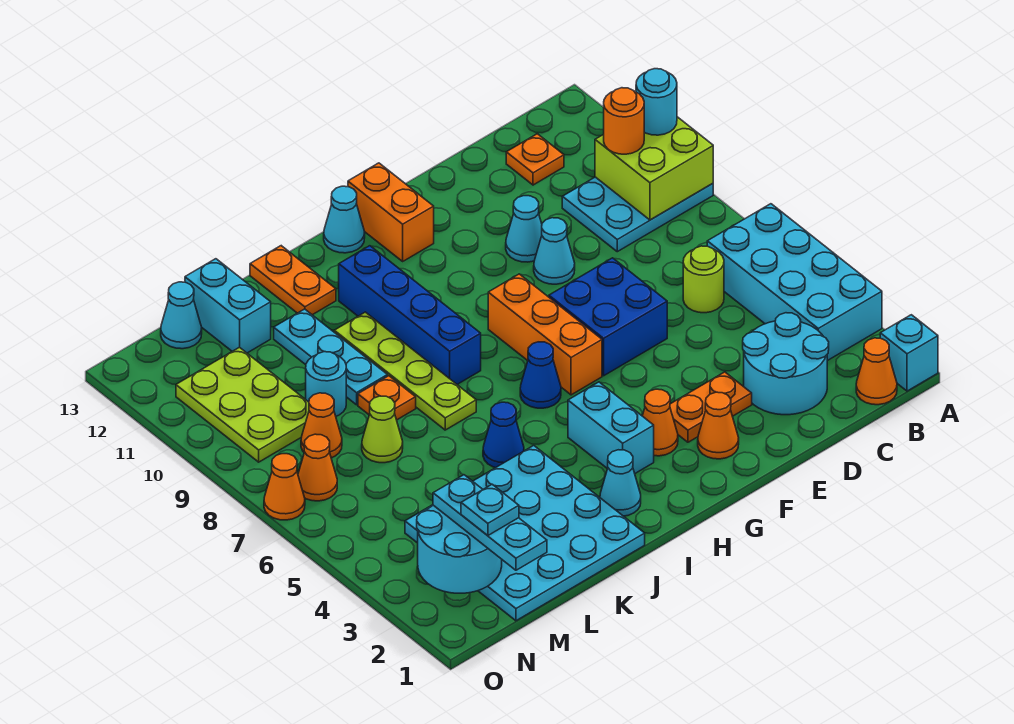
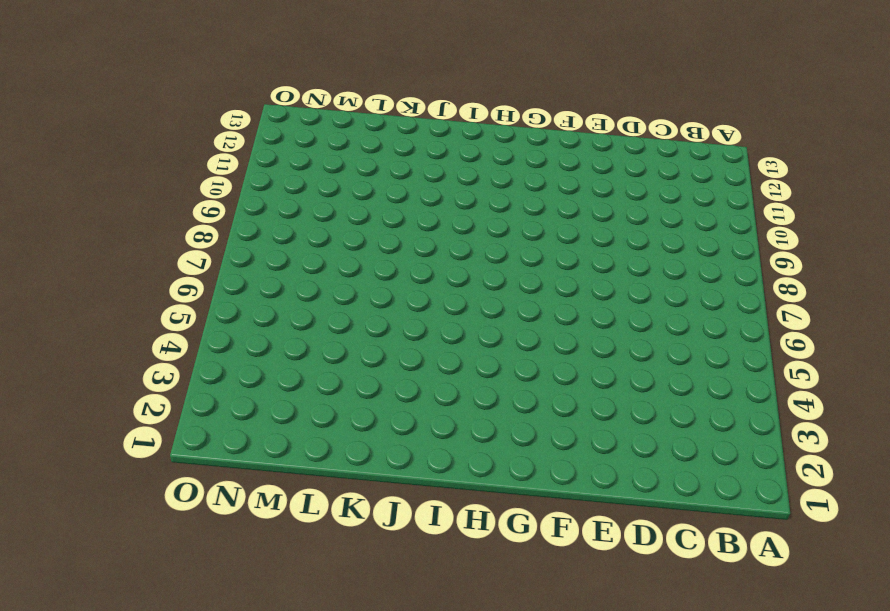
none -> cyan 1x1 brick [880,315,938,391]
none -> cyan 2x4 brick [707,204,882,361]
none -> cyan 2x3 plate [562,177,713,252]
none -> orange 1x1 cone [856,338,897,405]

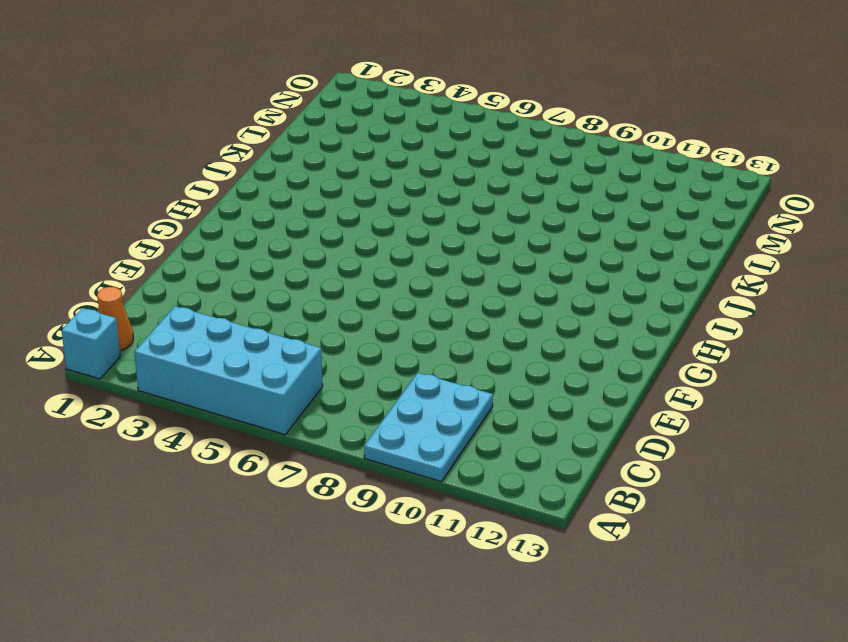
none -> cyan 2x2 round brick [743,313,829,415]
none -> lime 1x1 round brick [683,246,724,313]
none -> orange 1x1 plate [506,134,564,185]
none -> orange 1x2 plate [670,372,752,442]

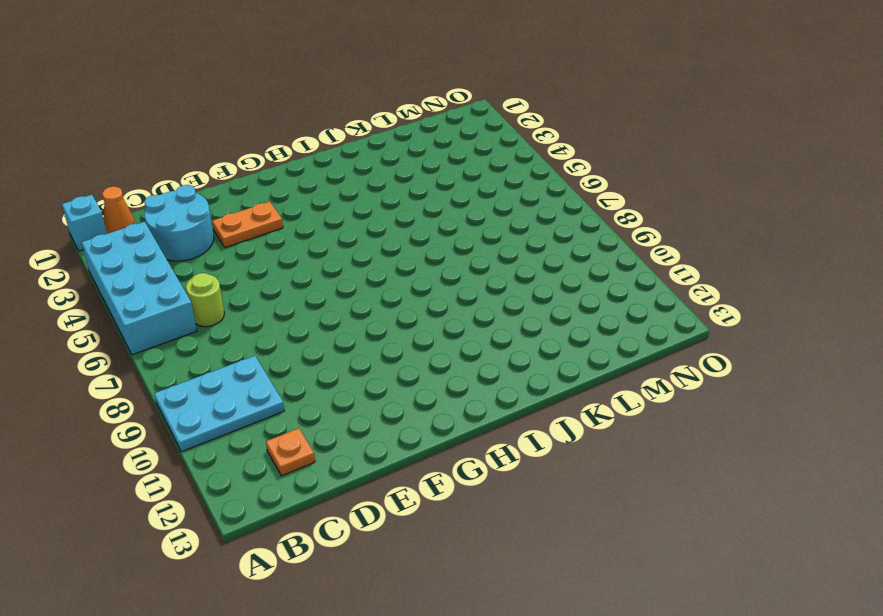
none -> blue 2x2 brick [549,258,667,376]
none -> cyan 1x1 cone [534,218,575,284]
none -> cyan 1x1 cone [506,196,542,262]
none -> orange 1x1 cone [698,392,739,459]

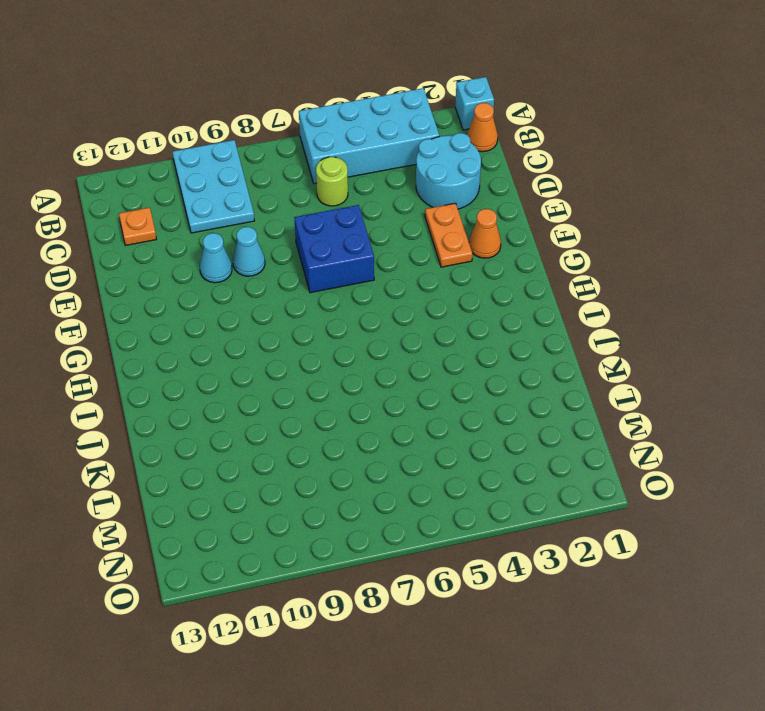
none -> orange 1x1 cone [643,389,678,456]
none -> orange 1x3 brick [488,274,602,395]
none -> orange 1x2 brick [348,163,434,261]
none -> cyan 1x2 brick [568,382,654,473]

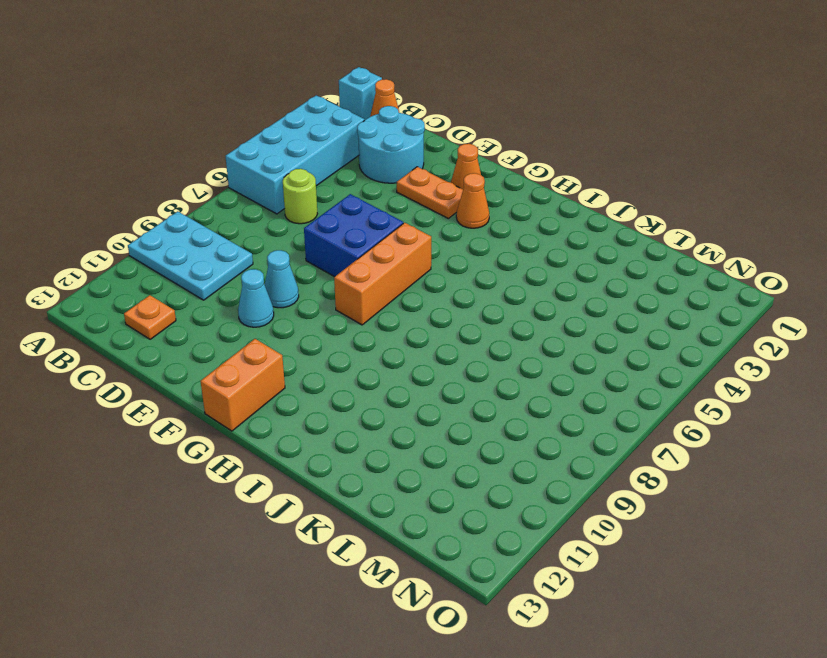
none -> cyan 1x2 brick [568,382,654,473]
none -> blue 1x1 cone [520,342,561,408]
none -> cyan 1x1 cone [324,186,365,253]
none -> cyan 1x1 cone [600,450,641,516]

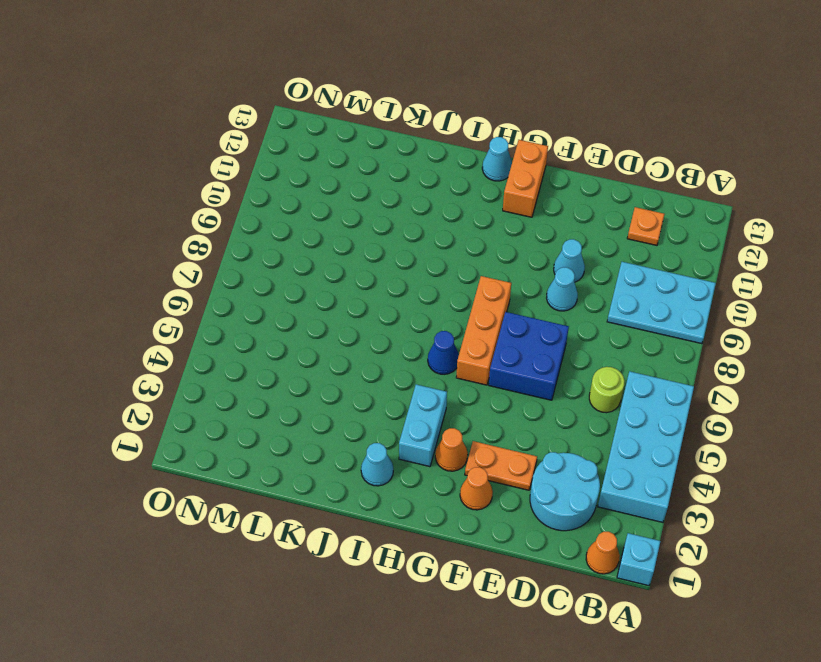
none -> blue 1x4 brick [339,246,481,384]
none -> cyan 4x4 plate [405,446,645,621]
none -> blue 1x1 cone [483,402,524,468]
none -> lime 1x4 plate [334,312,476,430]

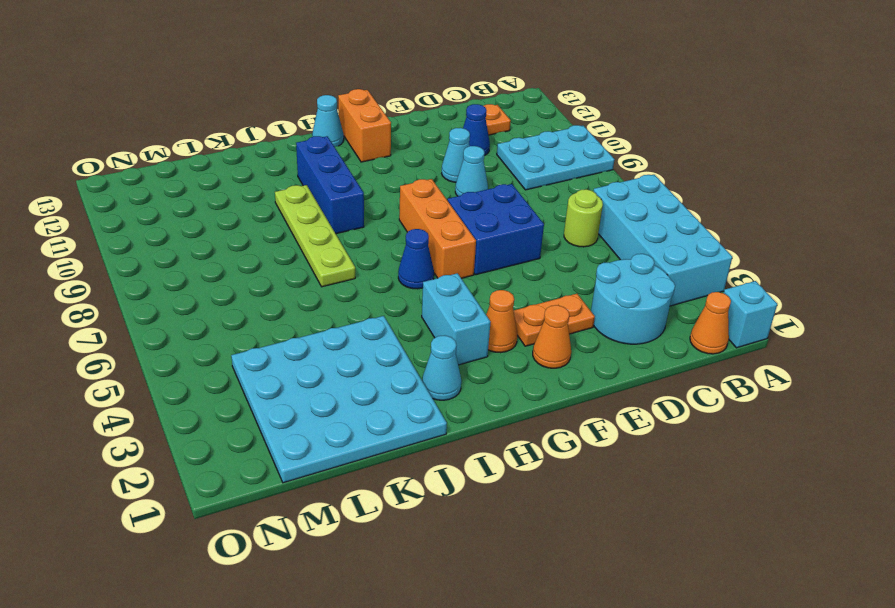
blue 1x1 cone [463,104,490,156] -> blue 1x1 cone moved to [483,402,524,468]
blue 1x3 brick [296,136,364,234] -> blue 1x4 brick [339,246,481,384]
none -> orange 1x2 plate [250,246,336,315]
none -> orange 1x1 plate [358,376,416,420]
none -> cyan 1x3 plate [274,309,388,405]
none -> lime 1x1 cone [362,396,403,463]

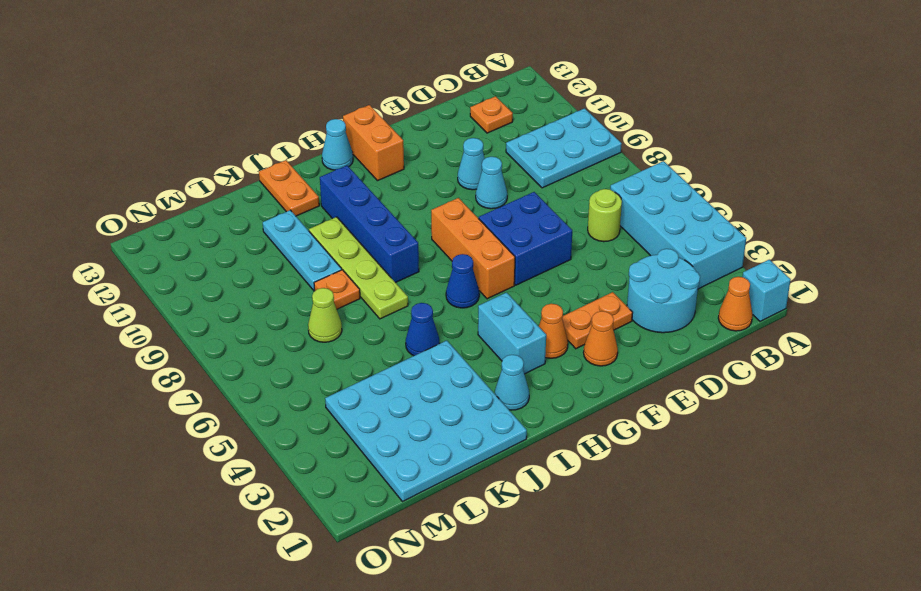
none -> cyan 1x1 round brick [306,352,346,416]
none -> cyan 1x2 brick [185,259,271,353]
none -> orange 1x1 cone [301,393,342,458]
none -> lime 2x3 plate [176,347,309,462]

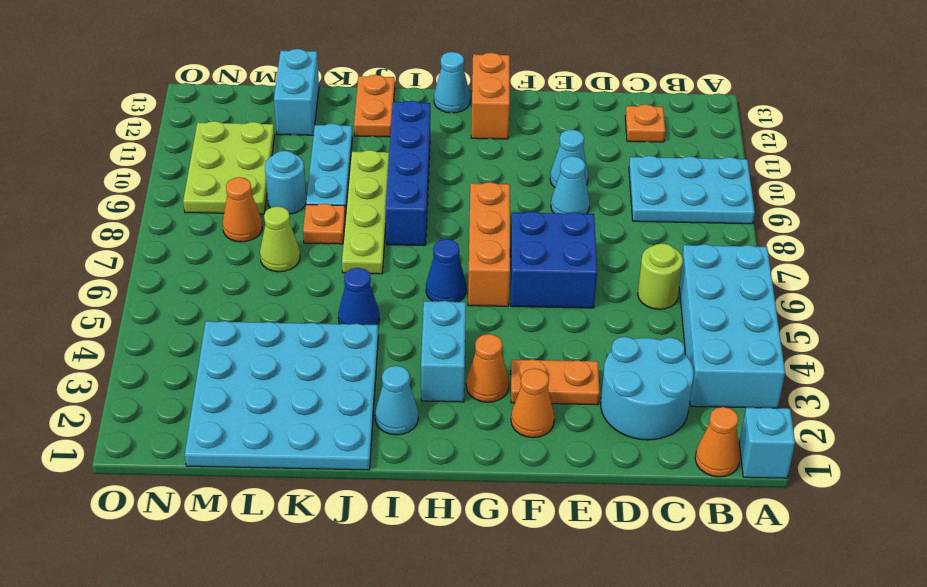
none -> cyan 1x1 cone [161,282,202,349]
none -> orange 1x1 cone [298,434,337,501]
none -> orange 1x1 cone [264,454,305,520]
none -> lime 2x2 brick [595,117,713,220]

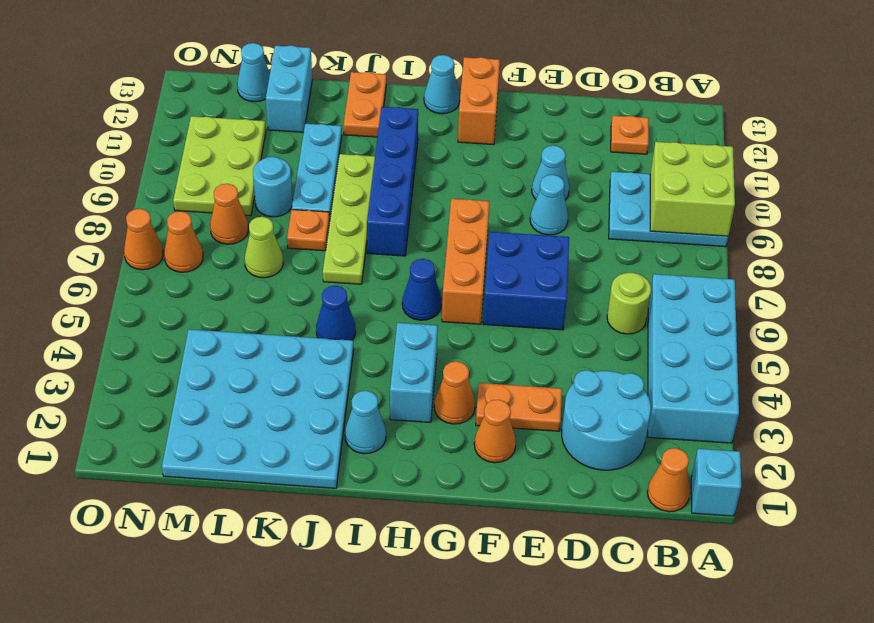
none -> cyan 2x2 round brick [417,505,502,593]
none -> cyan 1x1 round brick [636,69,677,135]
none -> orange 1x1 round brick [604,88,644,154]
none -> cyan 1x3 plate [433,475,547,570]

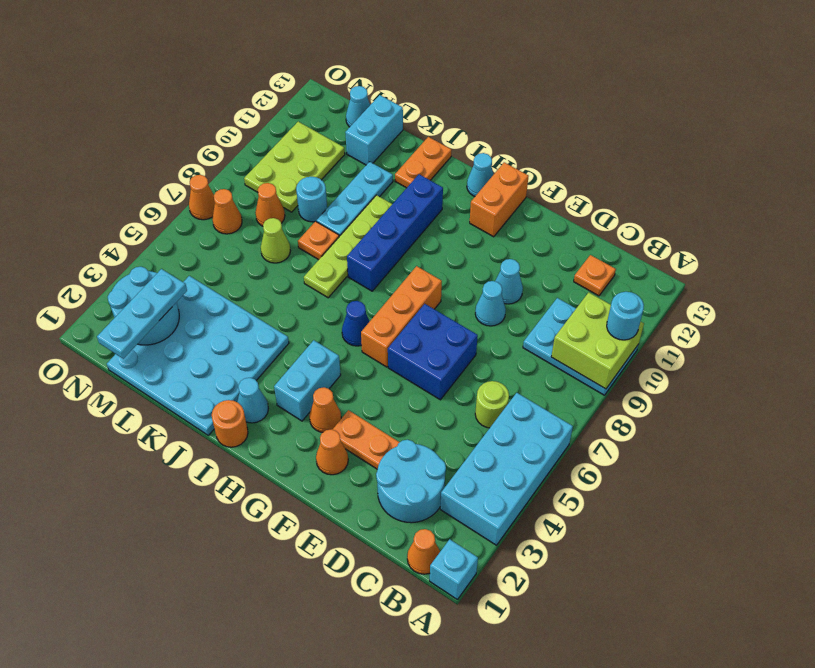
orange 1x1 round brick [212,400,248,447] -> orange 1x1 round brick moved to [604,88,644,154]
none -> blue 1x1 cone [483,402,524,468]
none -> cyan 1x1 plate [461,484,519,535]

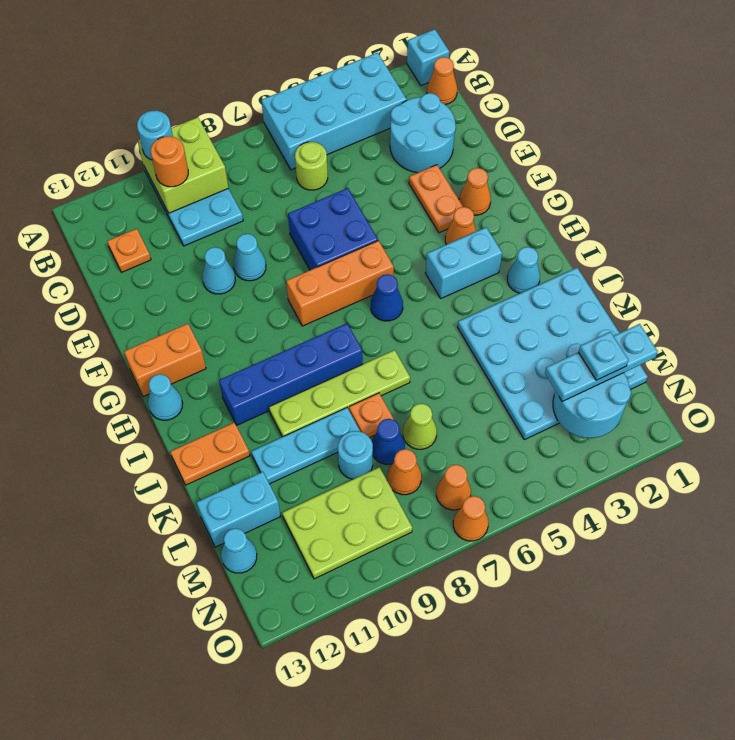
blue 1x1 cone [372,419,405,464] -> blue 1x1 cone moved to [483,402,524,468]

